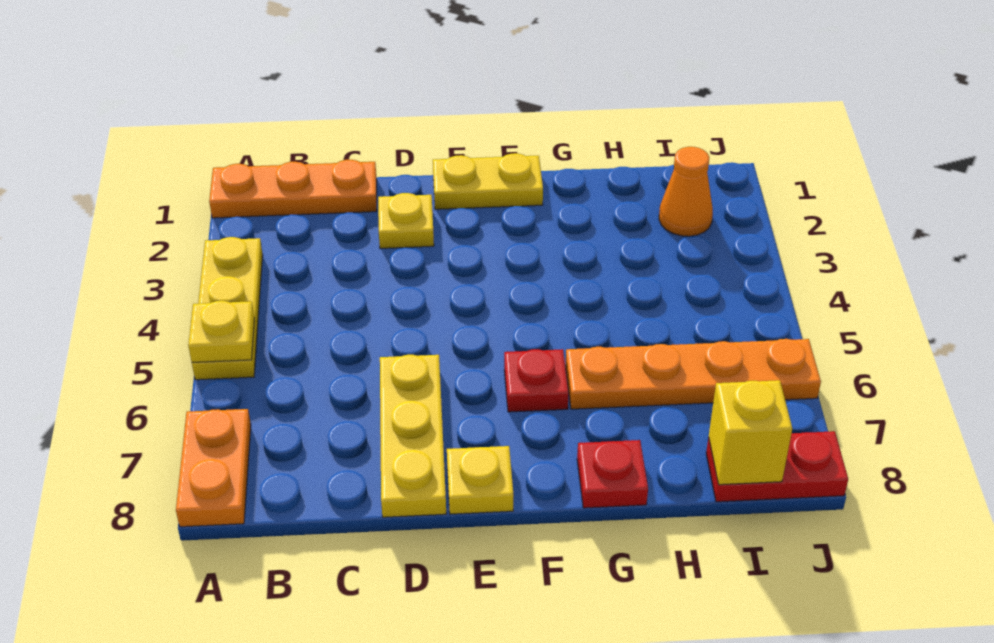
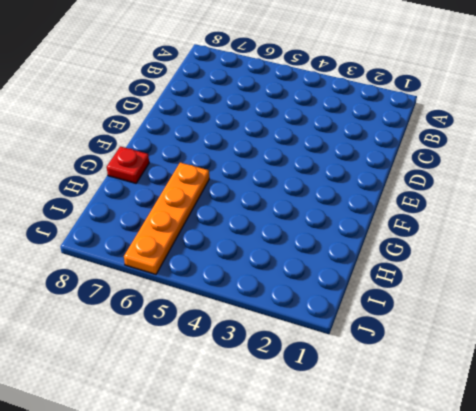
none -> orange 1x3 plate [209,160,377,218]
none -> yellow 1x3 plate [192,237,263,380]
none -> orange 1x2 plate [176,409,251,527]

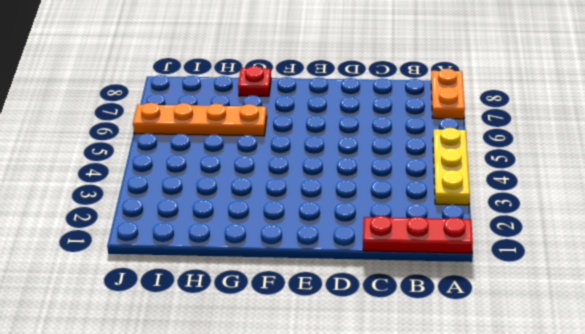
red 1x3 plate [363,216,473,253] -> orange 1x3 plate [209,160,377,218]
none -> yellow 1x1 plate [378,193,434,248]
none -> yellow 1x3 plate [380,355,446,517]
none -> yellow 1x2 plate [433,153,543,209]

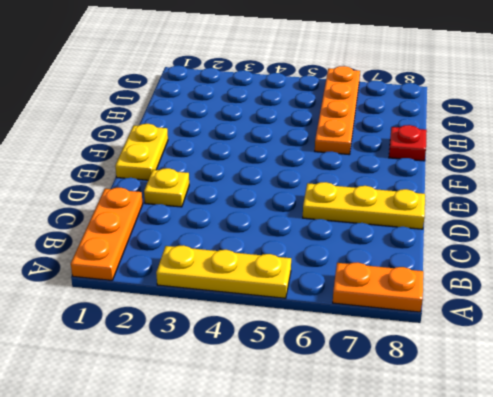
none -> yellow 1x1 plate [447,446,514,514]
none -> red 1x1 plate [504,349,569,412]
none -> orange 1x1 cone [659,147,713,236]

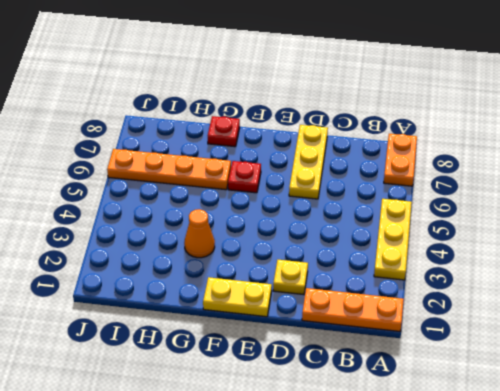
orange 1x1 cone [184,209,215,258] -> orange 1x1 cone moved to [659,147,713,236]
none -> yellow 1x1 plate [447,446,514,514]
none -> red 1x2 plate [706,431,848,502]
none -> yellow 1x1 plate [188,301,254,362]

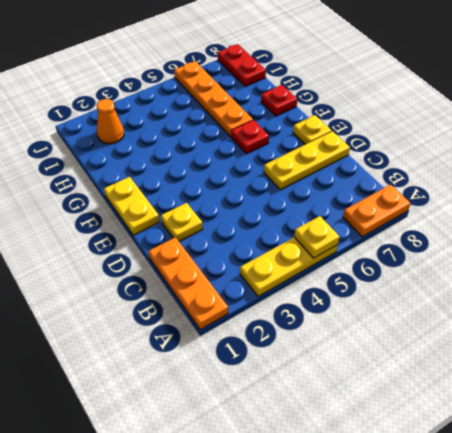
none -> yellow 1x1 brick [709,380,792,485]

